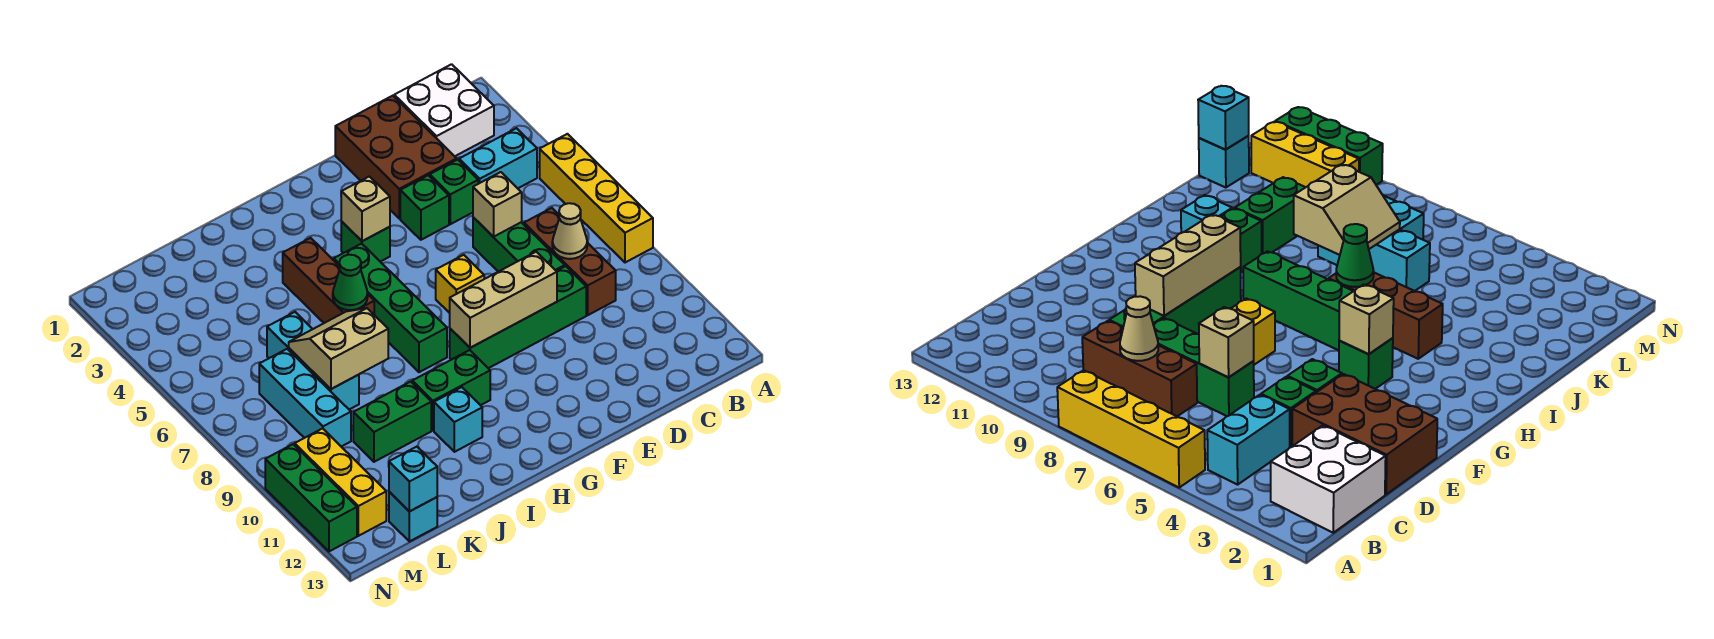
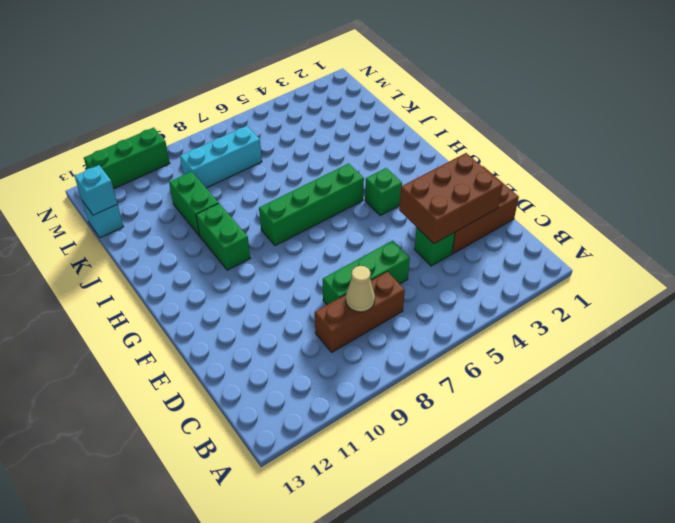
brown 2x3 brick [399,153,503,244] -> none
none -> yellow 1x4 brick [540,134,653,263]
none -> white 2x2 brick [394,64,494,156]
none -> cyan 1x2 brick [459,128,537,188]

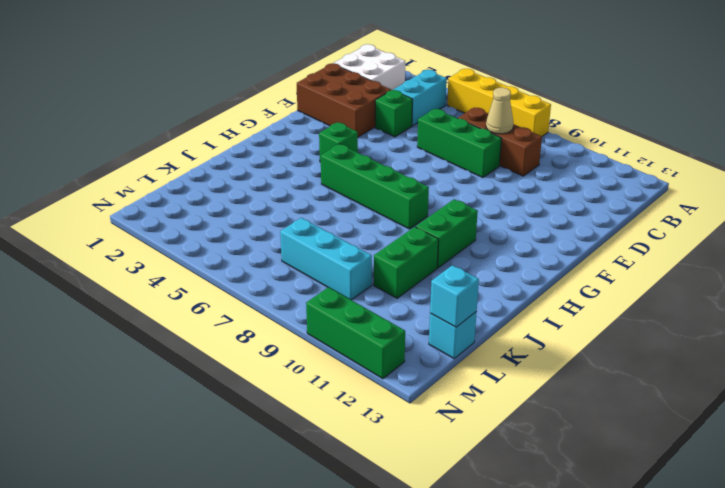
none -> green 1x4 brick [450,266,586,368]
none -> green 1x1 brick [400,175,449,240]
none -> yellow 1x1 brick [436,255,484,313]

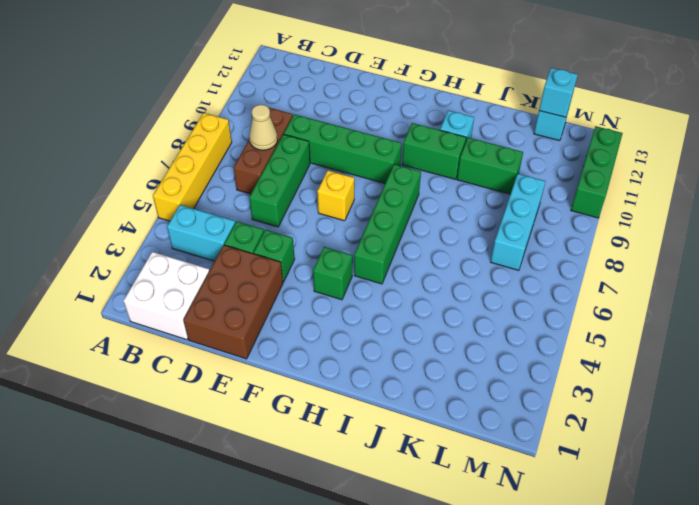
none -> brown 1x3 brick [283,238,374,323]
none -> cyan 1x3 brick [267,312,359,409]
none -> yellow 1x3 brick [295,428,386,536]

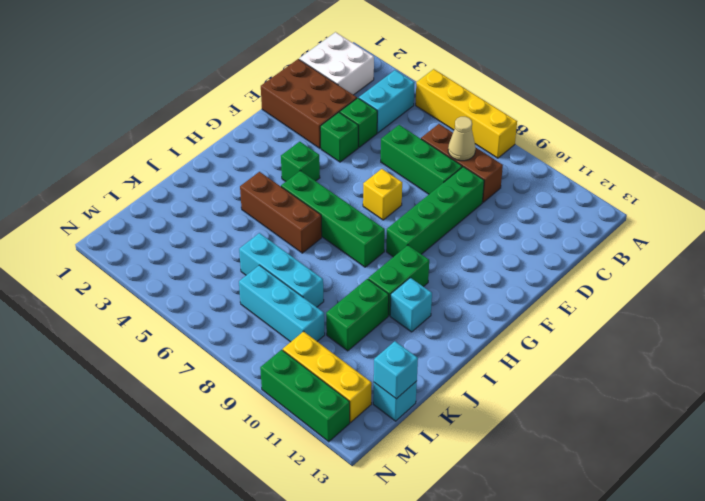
none -> tan 1x1 brick [473,172,522,237]
none -> tan 1x3 brick [450,252,557,348]
none -> tan 1x1 brick [341,176,390,241]

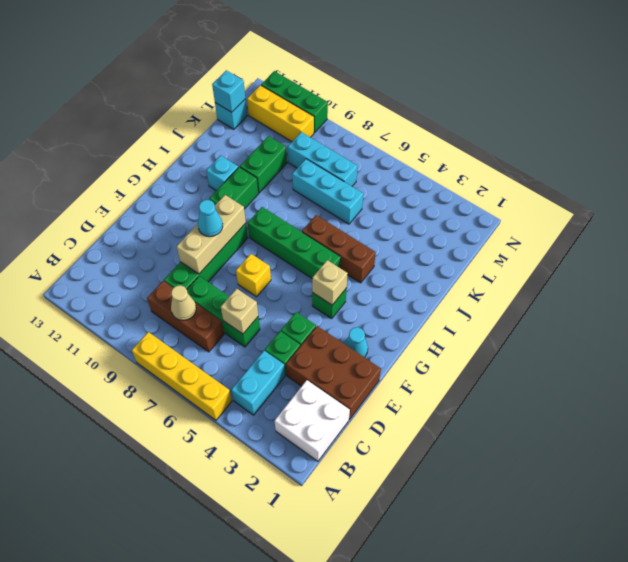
cyan 1x1 cone [344,327,368,357] -> none
cyan 1x1 cone [198,200,223,237] -> none
none -> green 1x1 cone [333,255,368,310]
none -> tan 2x2 slope [289,308,388,389]

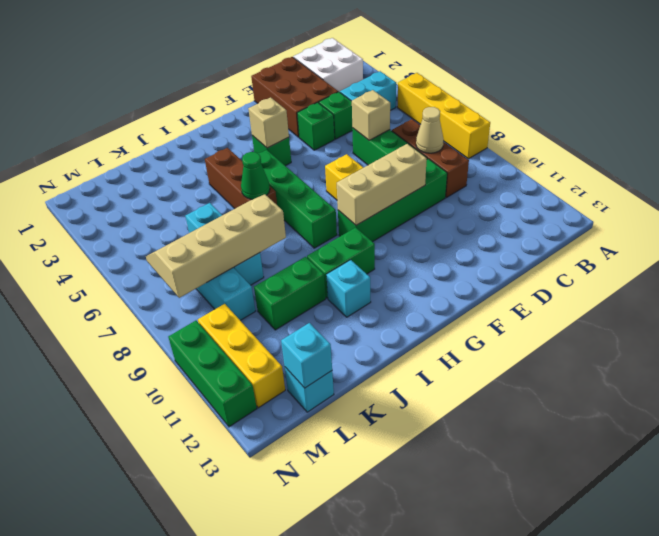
tan 2x4 slope [146,194,286,298] -> tan 2x2 slope [289,308,388,389]

